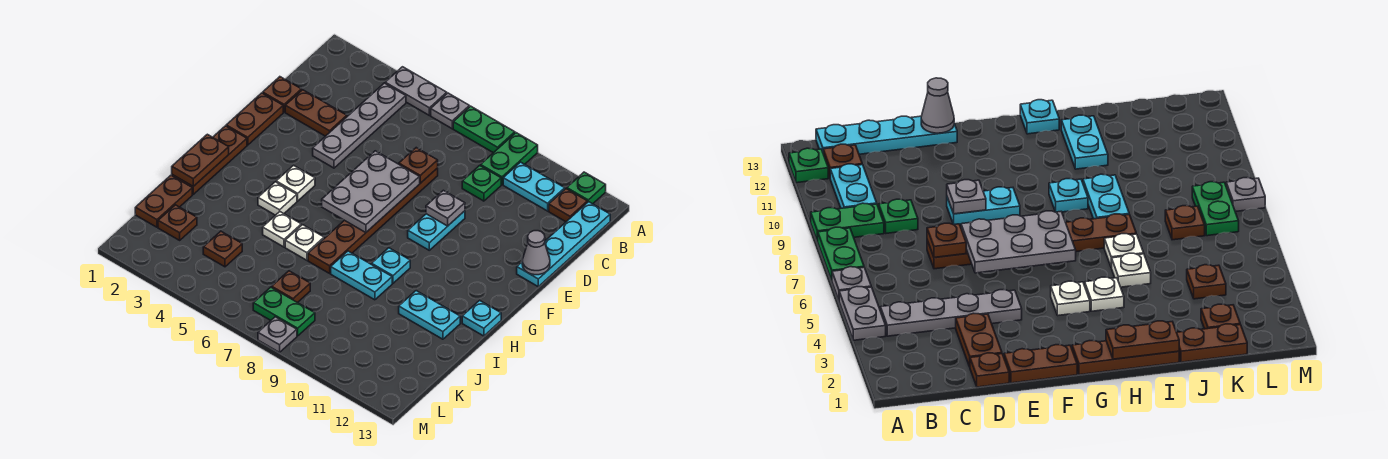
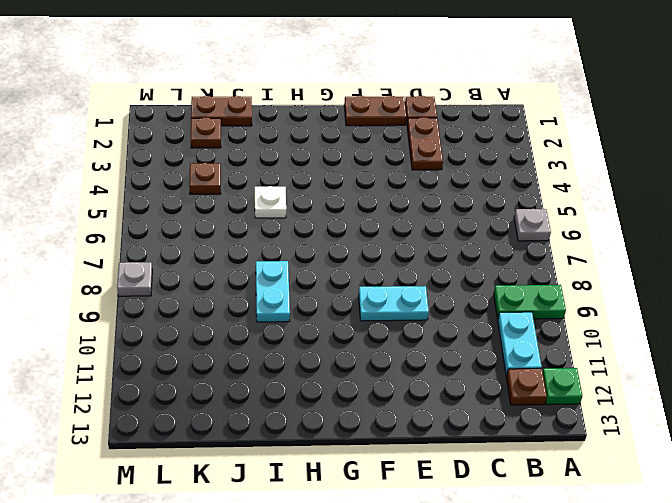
none -> grey 1x2 plate [385,67,447,115]
none -> green 1x2 plate [453,106,515,153]
none -> grey 1x4 plate [313,83,406,168]
none -> cyan 1x4 plate [517,202,610,286]

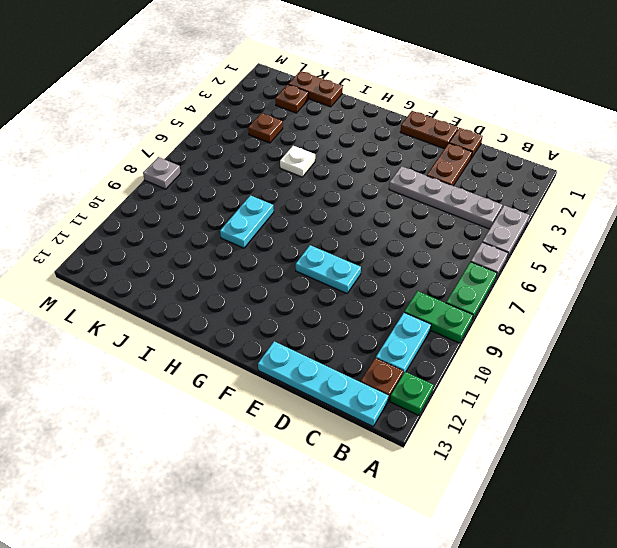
none -> green 1x1 plate [462,165,501,201]
none -> brown 1x6 plate [308,168,438,273]
none -> brown 1x3 plate [172,126,247,194]
none -> white 1x1 plate [276,166,315,201]

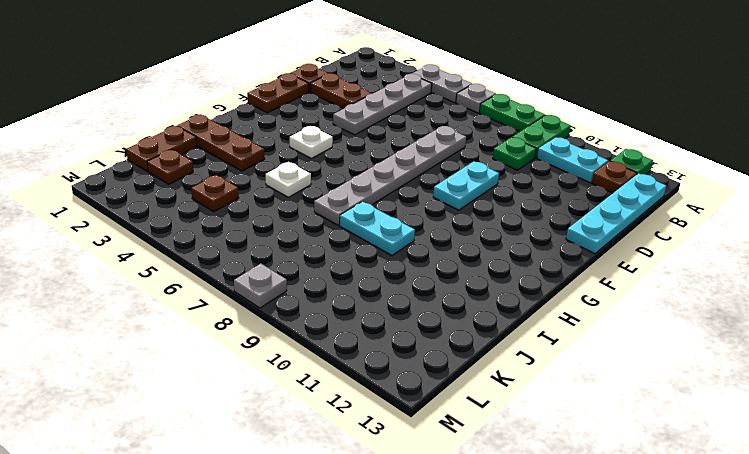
grey 1x6 plate [314,126,466,225] -> brown 1x6 plate [308,168,438,273]
brown 1x3 plate [177,115,265,171] -> brown 1x3 plate turned to [172,126,247,194]
none -> white 1x1 plate [258,182,297,215]
none -> cyan 1x1 plate [371,248,410,283]
none -> cyan 1x1 plate [462,300,501,336]
none -> white 1x1 plate [285,225,324,260]

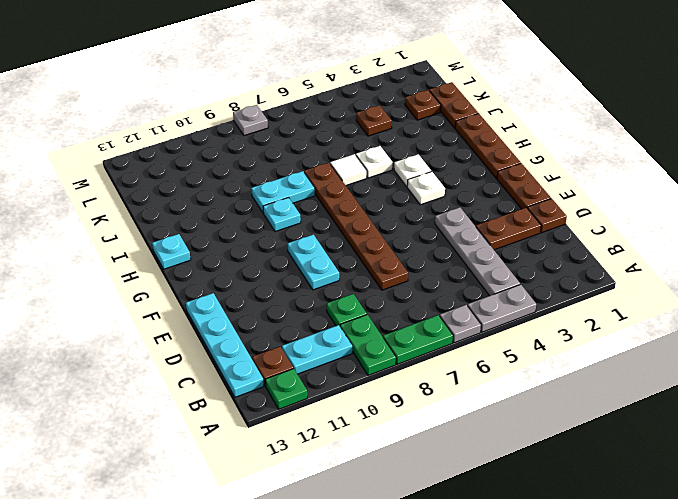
white 1x1 tile [330,154,367,185] -> white 1x1 plate [285,225,324,260]
none -> cyan 1x2 plate [399,291,460,339]
none -> brown 1x1 plate [272,271,310,303]
none -> green 1x2 plate [253,287,315,336]
none -> brown 1x1 plate [399,148,438,183]

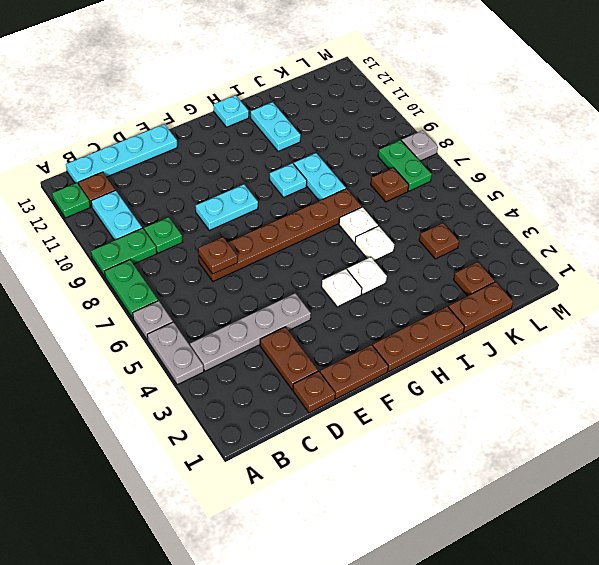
none -> grey 2x3 plate [322,151,420,233]
none -> grey 1x1 plate [426,190,465,226]
none -> grey 1x1 cone [522,231,550,275]
none -> brown 1x2 plate [172,134,229,187]

